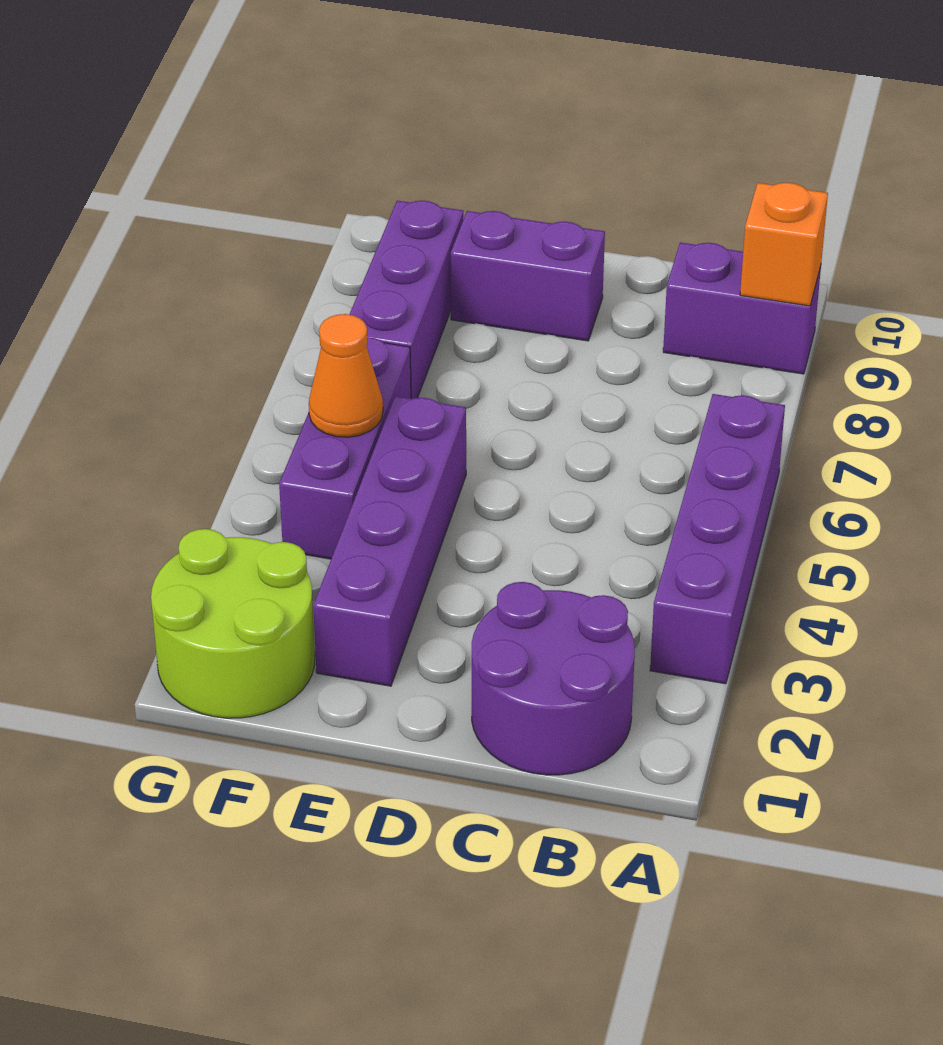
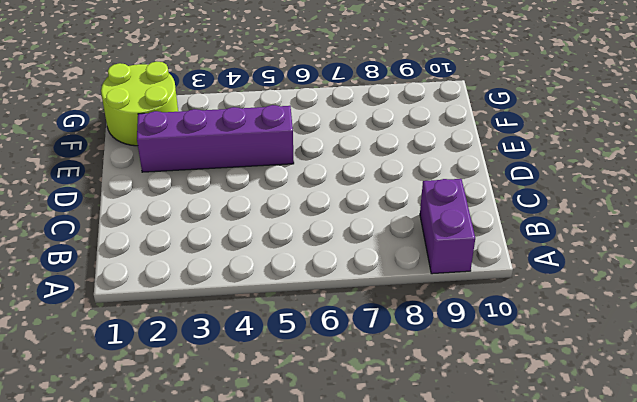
none -> purple 1x4 brick [650,394,785,684]
none -> purple 2x2 round brick [472,582,635,775]

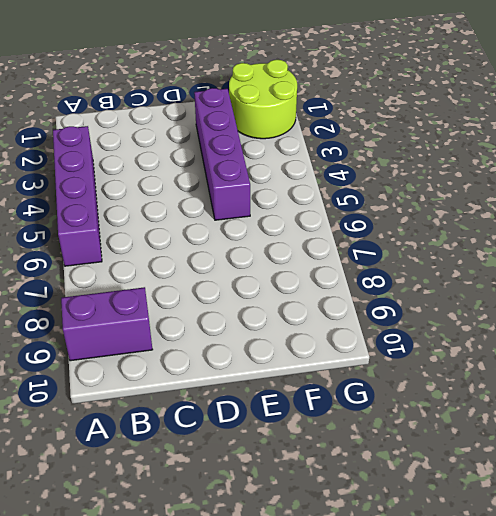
none -> purple 2x2 round brick [472,582,635,775]
none -> purple 1x2 brick [451,211,605,341]

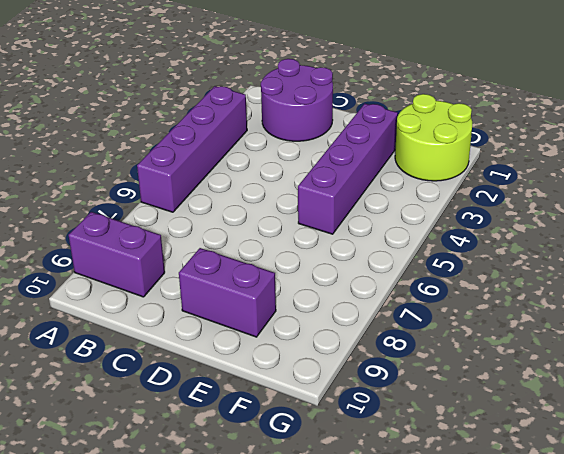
none -> purple 1x3 brick [279,337,411,559]
none -> purple 1x3 brick [349,201,463,399]

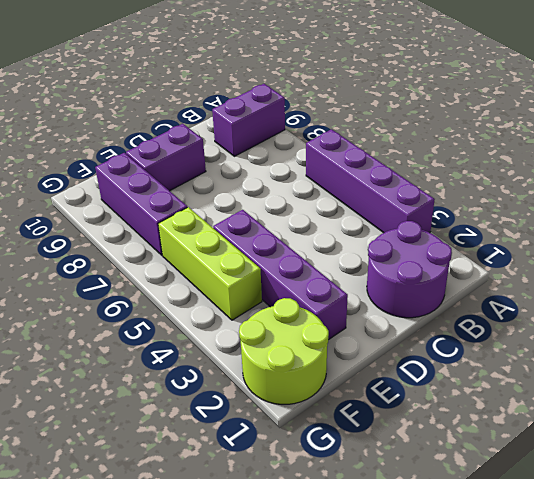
lime 1x3 brick [158,207,262,320] -> purple 1x3 brick [279,337,411,559]
none -> orange 1x1 brick [740,183,828,306]
none -> orange 1x1 cone [309,314,383,437]

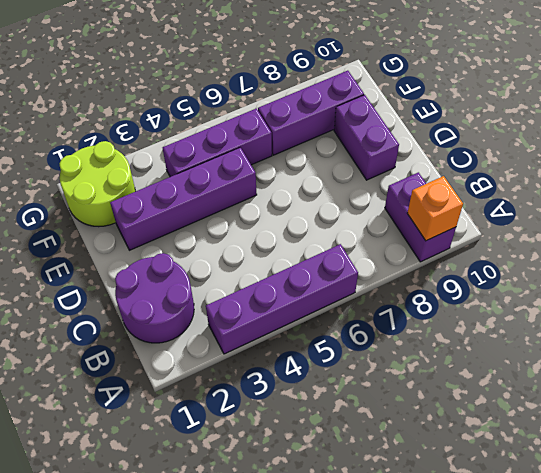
none -> orange 1x1 cone [309,314,383,437]

